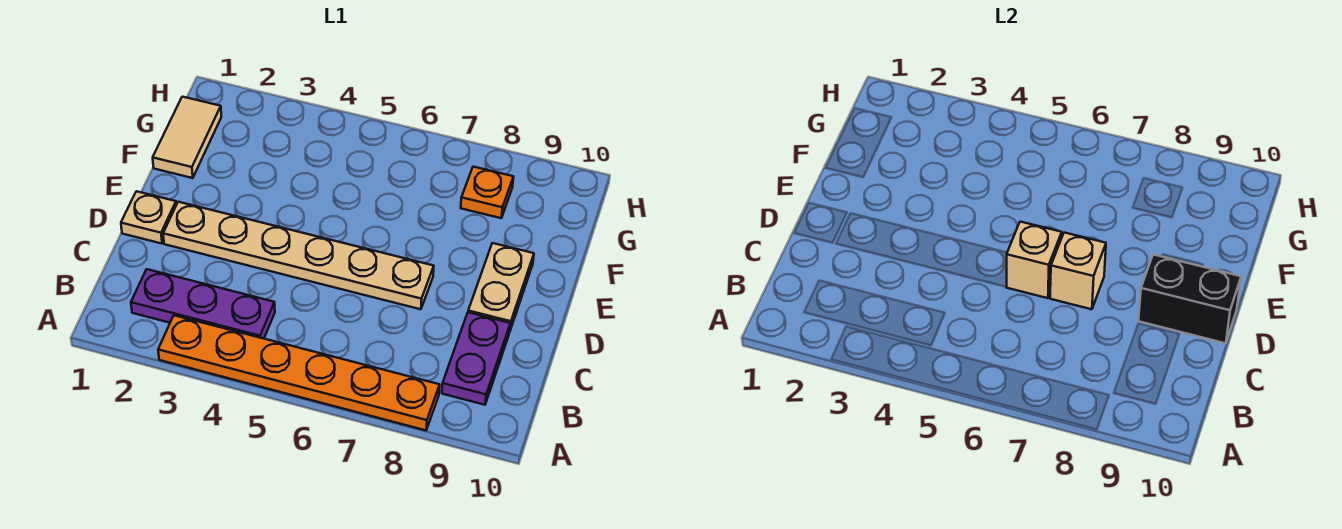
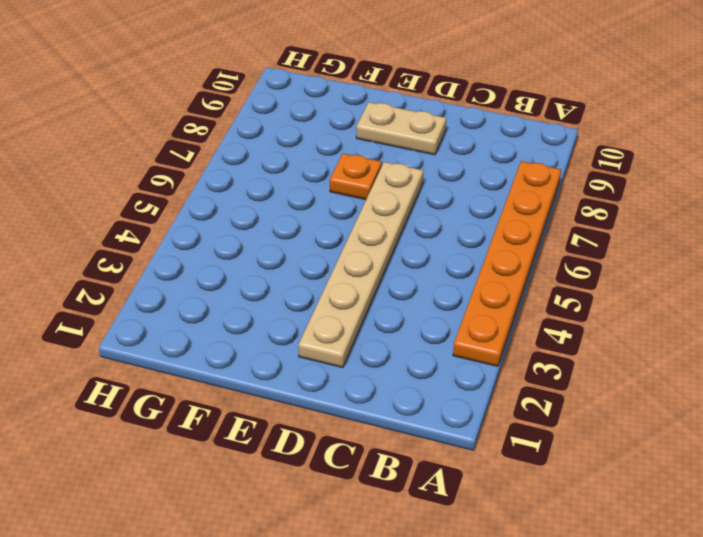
orange 1x1 plate [330,153,382,200] -> orange 1x1 plate moved to [461,167,513,218]
none -> purple 1x3 plate [131,269,275,339]
none -> purple 1x2 plate [442,312,510,405]

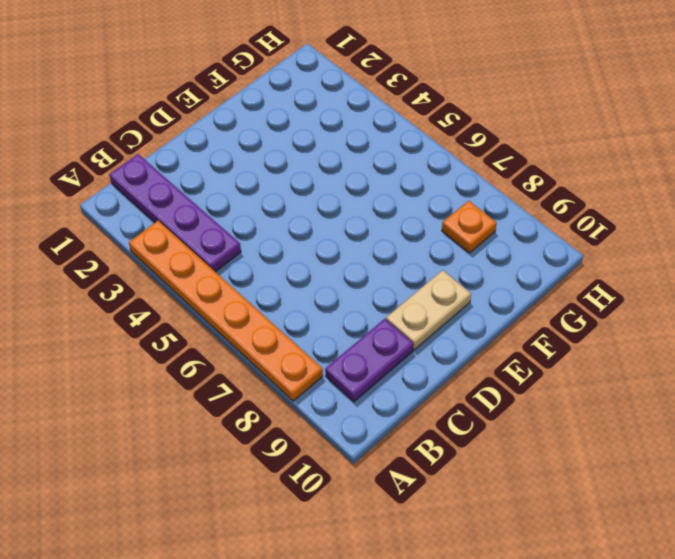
purple 1x4 plate [110,154,241,272] -> purple 1x3 plate [131,269,275,339]
none -> tan 1x1 plate [121,191,176,244]
none -> tan 1x6 plate [163,202,434,309]

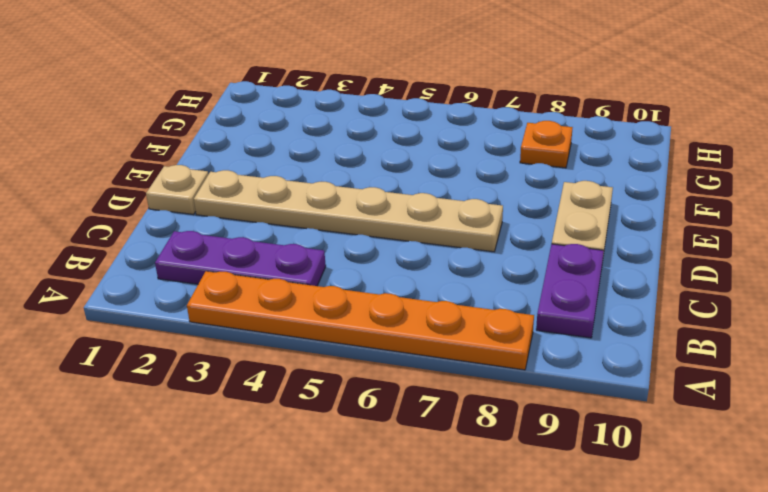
none -> tan 1x2 tile [153,97,221,178]
none -> tan 1x1 brick [1007,222,1062,298]

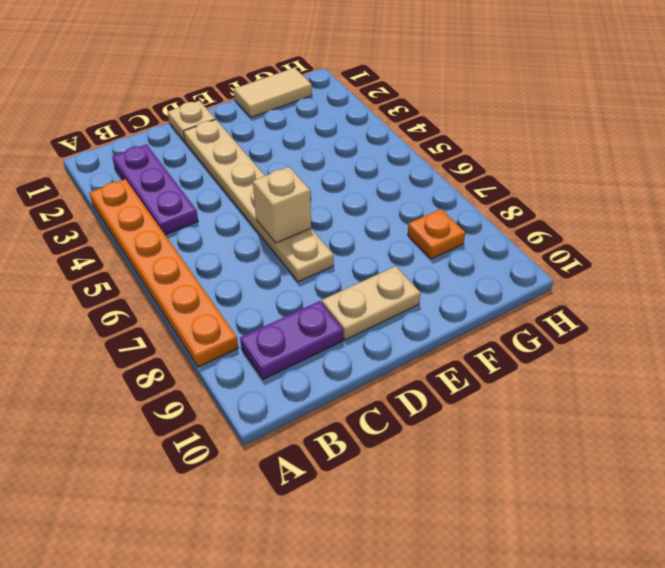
none -> tan 1x1 brick [1050,233,1106,309]
none -> black 1x2 brick [1138,255,1241,343]

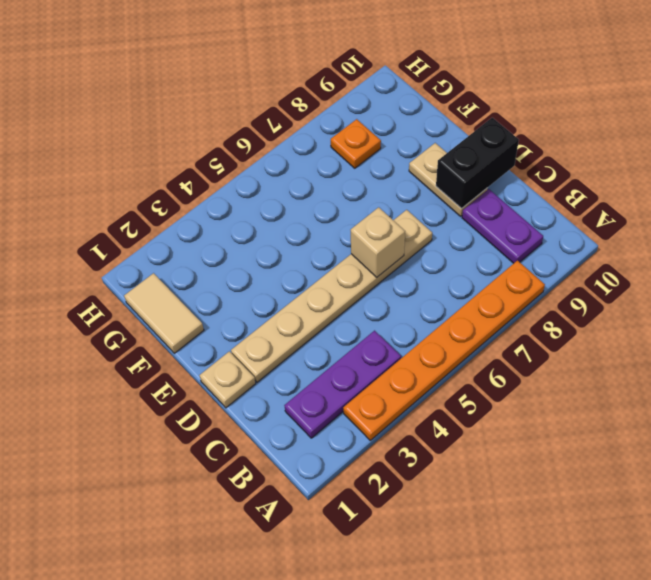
none -> tan 1x1 brick [1050,233,1106,309]

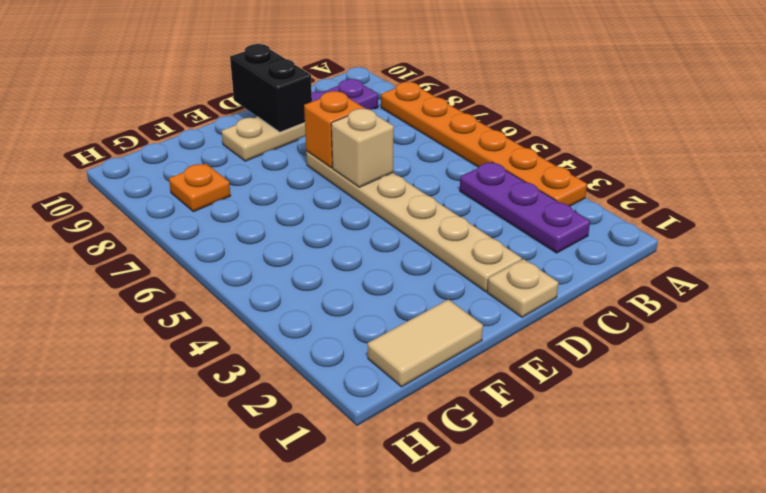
orange 1x1 brick [304,91,365,168] -> tan 1x1 brick [1050,233,1106,309]

